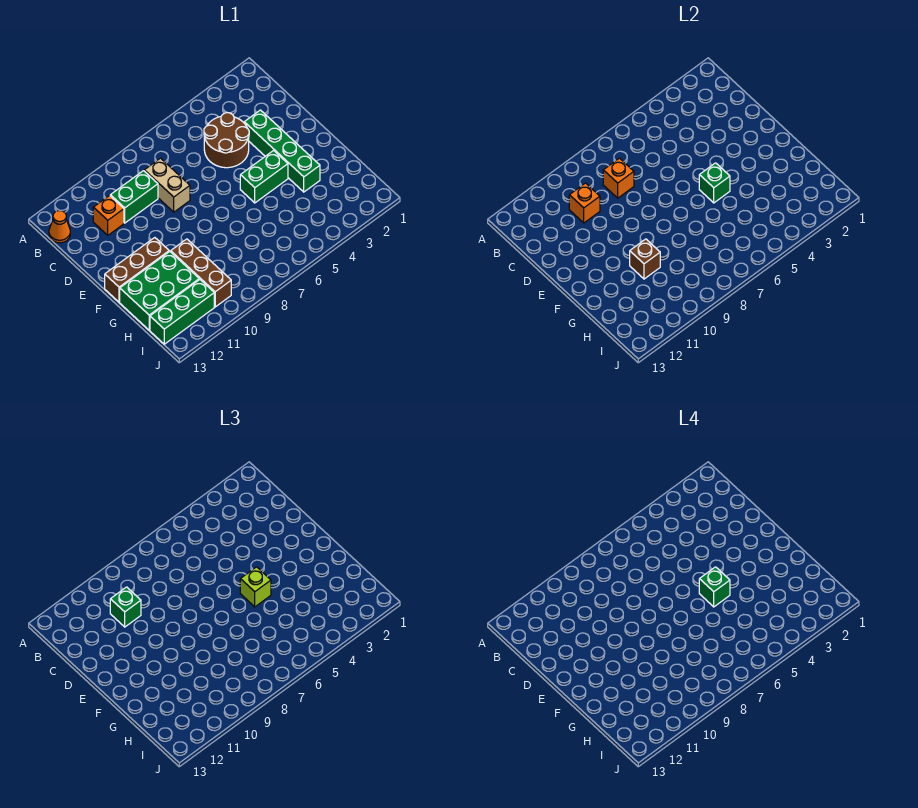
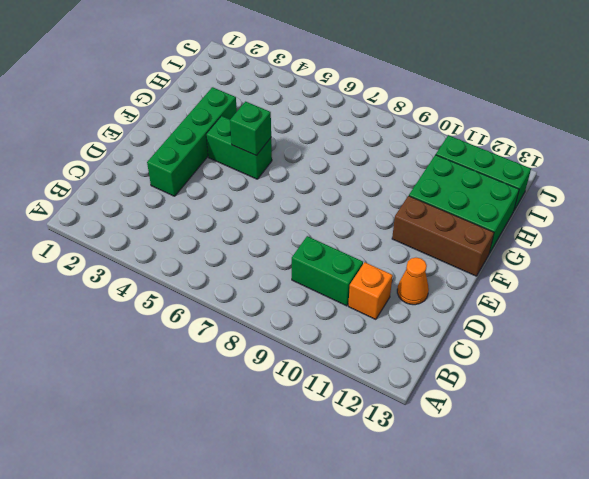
orange 1x1 cone [397,258,429,305] -> orange 1x1 cone moved to [49,211,70,243]
none -> brown 2x2 round brick [204,113,249,168]
none -> tan 1x2 brick [144,158,190,212]
none -> brown 1x3 brick [171,239,231,307]

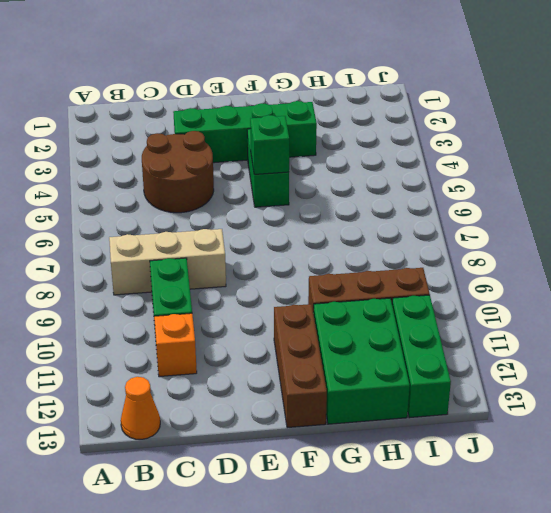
tan 1x3 brick [109,229,226,295] -> tan 1x2 brick [144,158,190,212]
none -> orange 1x1 brick [603,158,634,198]
none -> orange 1x1 brick [569,183,600,223]
none -> brown 1x1 brick [630,239,660,279]

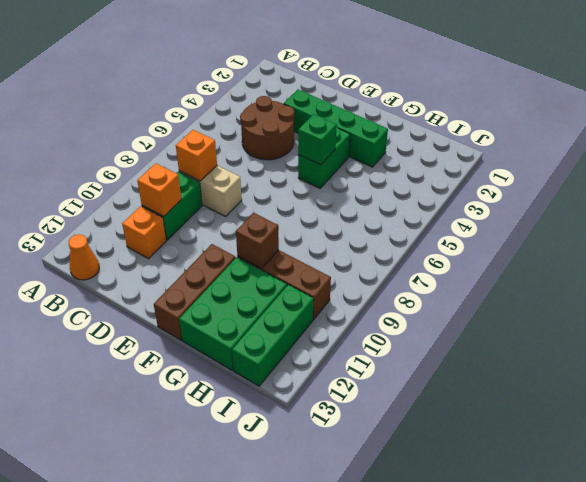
none -> green 1x1 brick [110,587,141,627]
none -> lime 1x1 brick [240,567,271,607]
none -> green 1x1 brick [699,567,730,607]

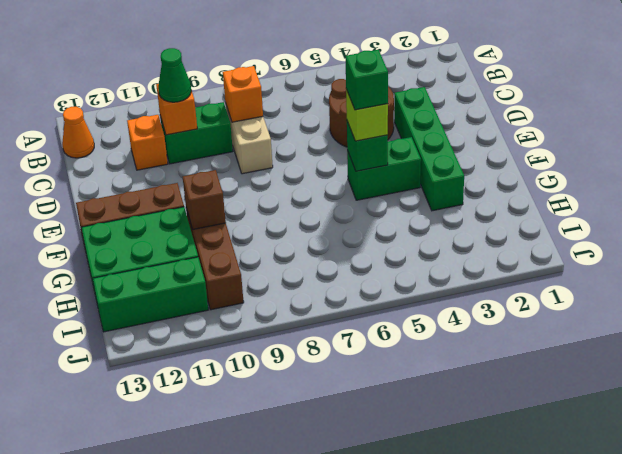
green 1x1 cone [158,48,191,102] -> green 1x1 brick [110,587,141,627]

